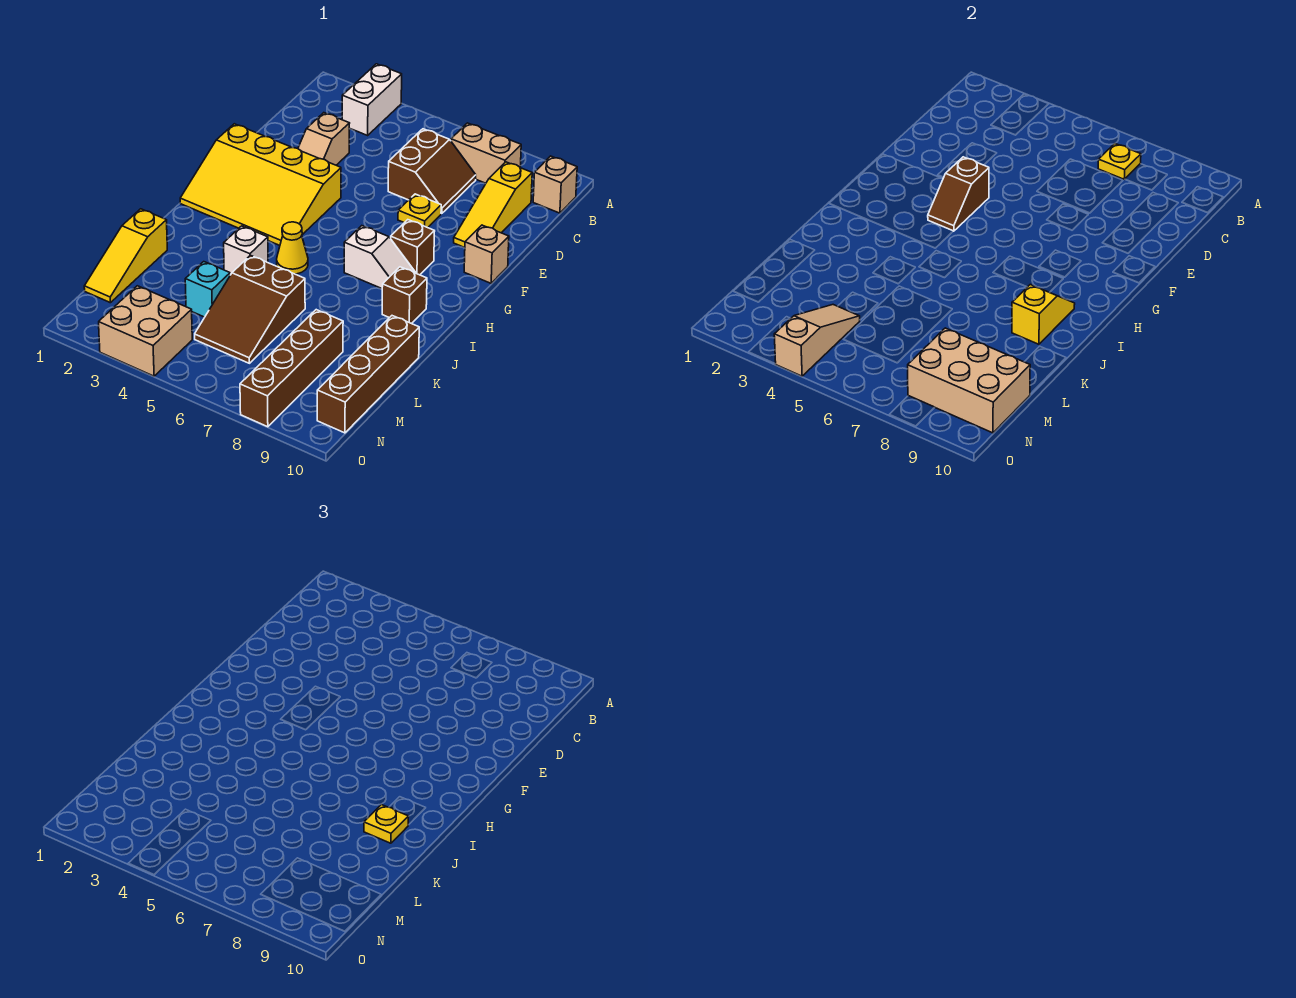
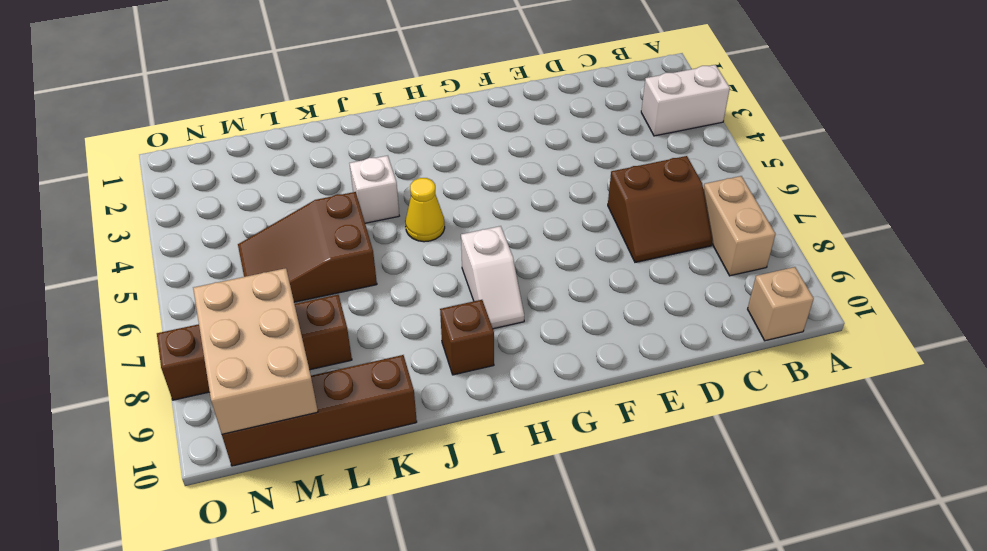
none -> yellow 1x3 slope [454,162,532,248]
none -> tan 1x2 slope [298,113,350,165]
none -> yellow 1x1 plate [398,194,441,228]

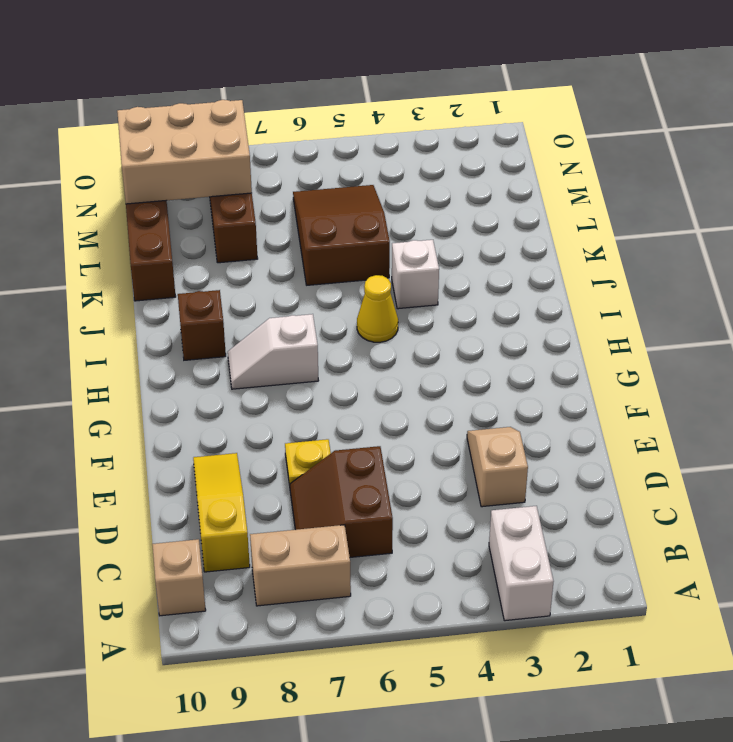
none -> yellow 3x4 slope [180,124,341,245]
none -> tan 1x1 brick [464,225,509,283]
none -> brown 1x1 brick [391,220,435,275]

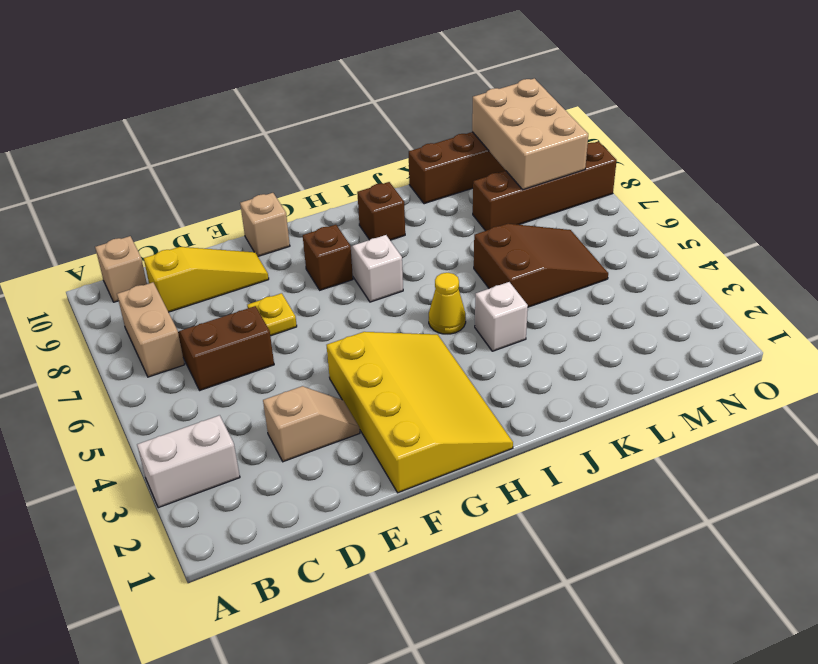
none -> yellow 1x3 slope [84,209,167,303]
none -> cyan 1x1 brick [185,262,230,317]
none -> tan 2x2 brick [99,286,192,376]

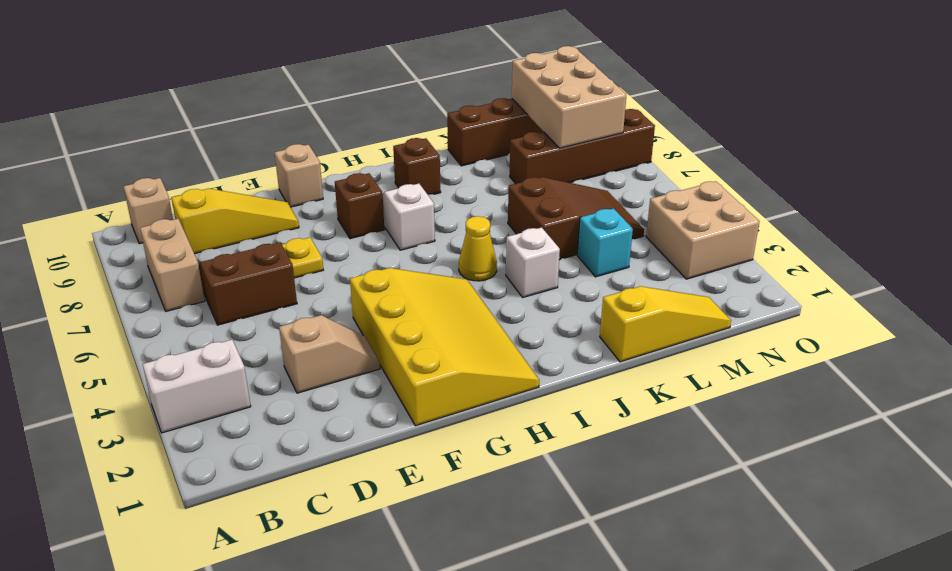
none -> yellow 1x1 plate [1098,144,1141,179]
none -> brown 1x2 slope [928,157,989,231]
none -> yellow 1x2 slope [1012,285,1075,344]

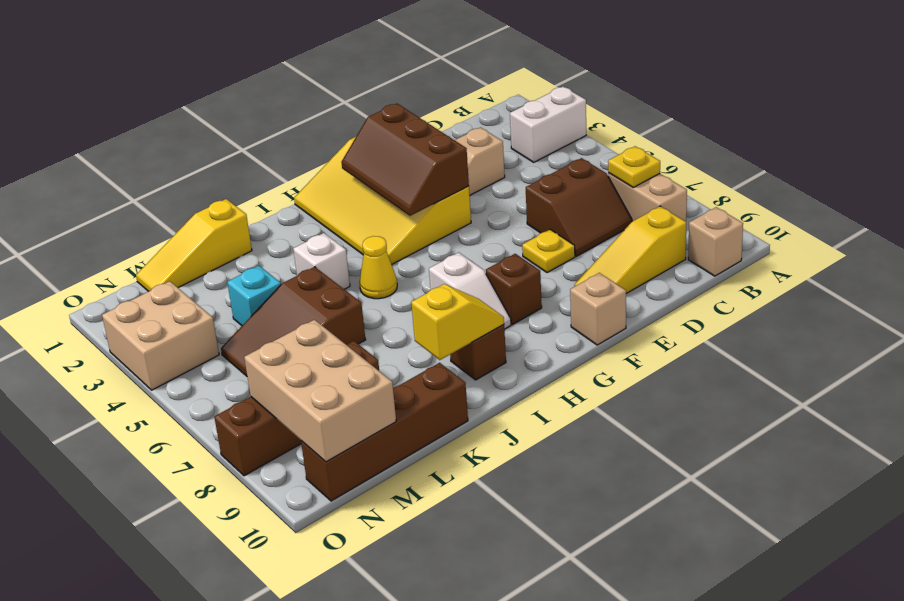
brown 2x3 slope [342,103,469,216] -> brown 1x2 slope [928,157,989,231]
none -> tan 1x3 slope [774,305,860,376]
none -> yellow 1x1 plate [364,805,409,843]

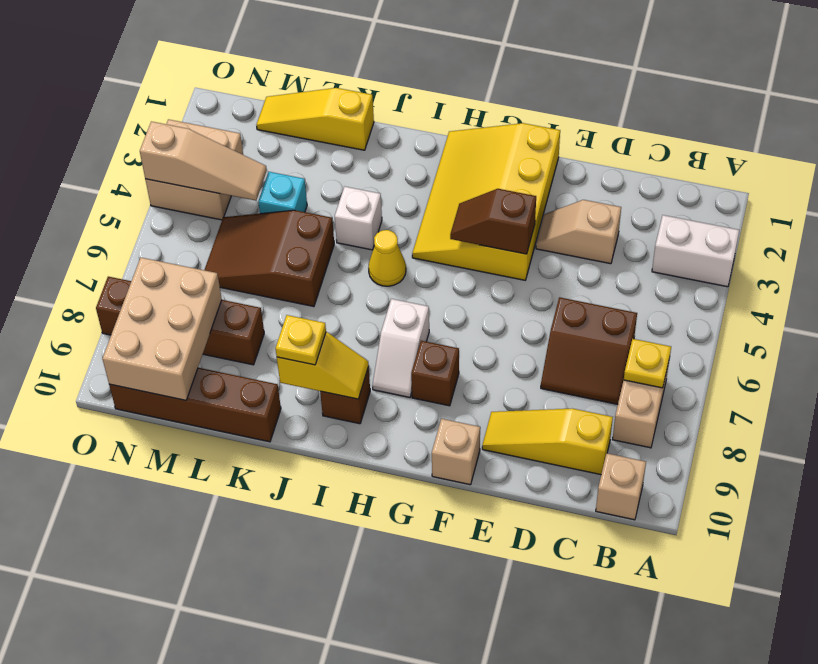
none -> yellow 1x1 plate [398,194,441,228]

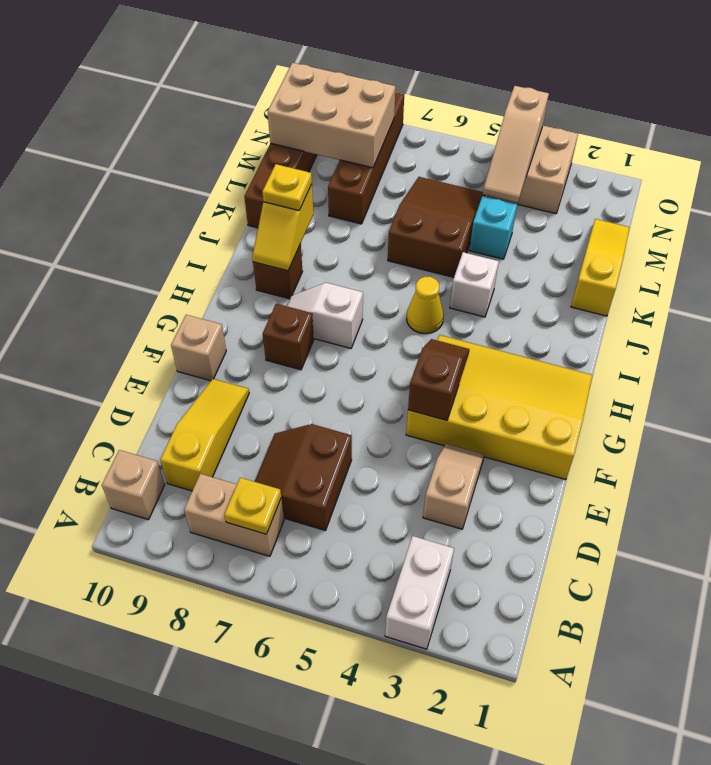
none -> yellow 1x1 plate [398,194,441,228]

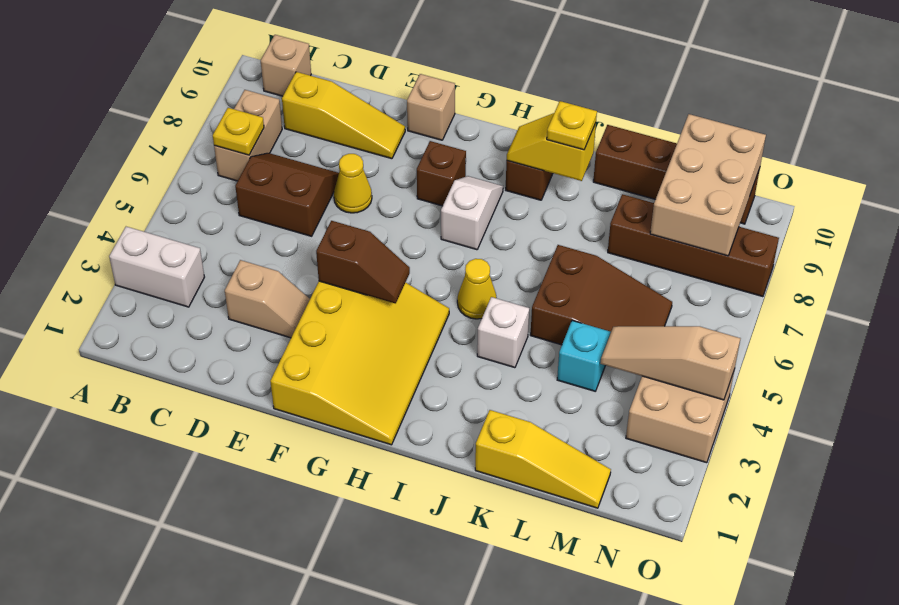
yellow 1x1 cone [334,154,372,213] -> yellow 1x1 plate [398,194,441,228]

